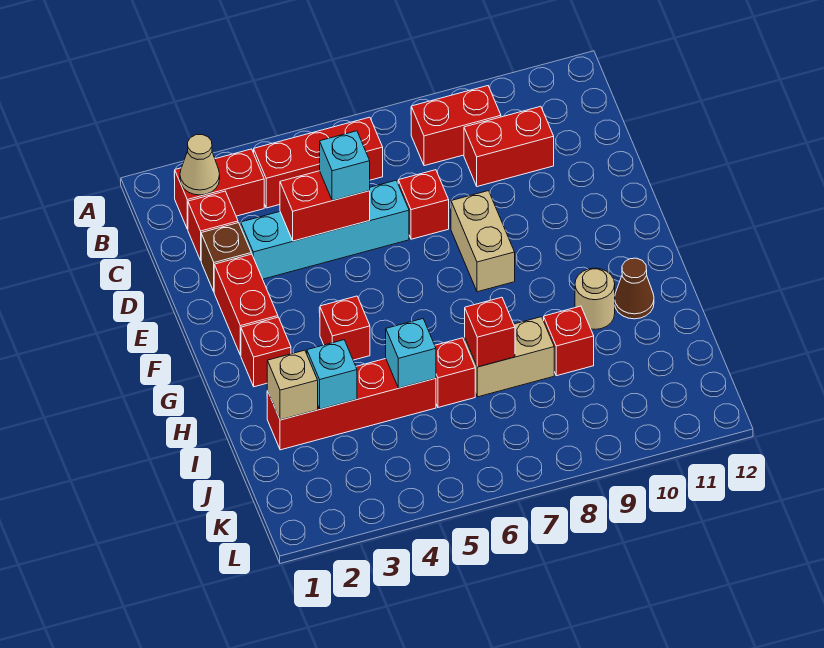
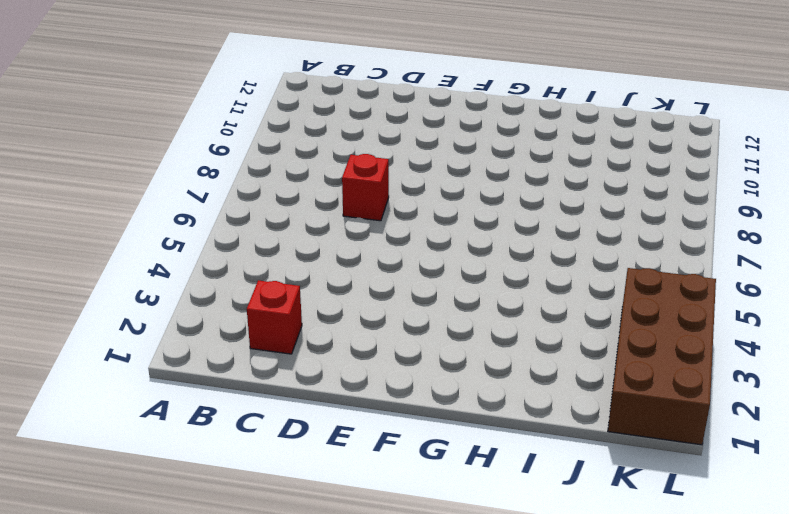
brown 2x4 brick [608,268,716,445] -> none
none -> red 1x2 brick [174,149,264,229]
none -> red 1x3 brick [254,117,383,208]
none -> red 1x2 brick [411,86,501,166]

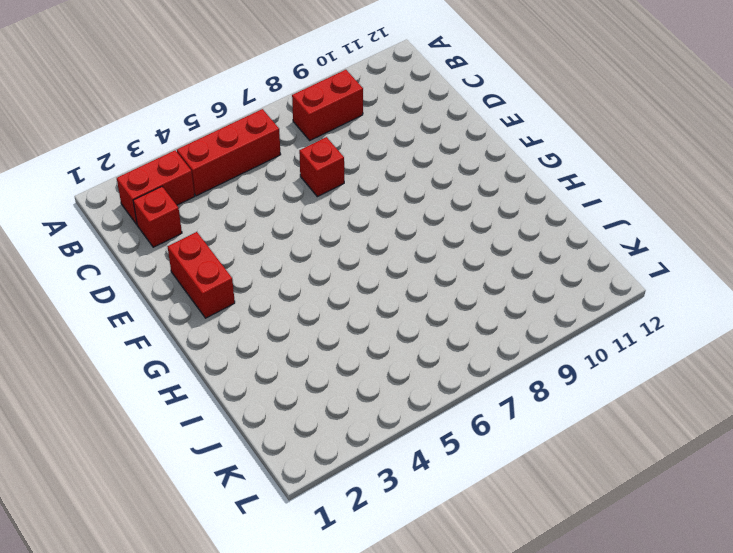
none -> red 1x2 brick [464,106,554,187]
none -> brown 1x1 brick [201,223,251,291]
none -> cyan 1x4 brick [241,180,409,279]

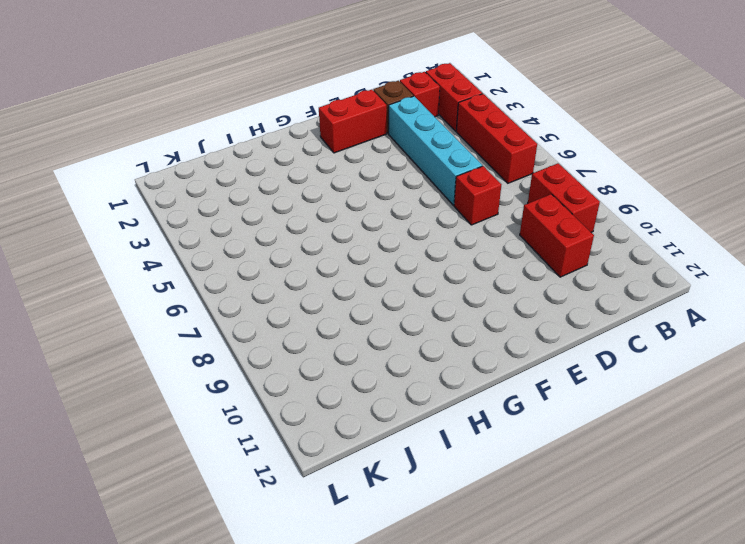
none -> tan 1x2 brick [451,191,515,292]
none -> red 1x1 brick [241,317,291,387]
none -> red 1x1 brick [320,296,370,360]

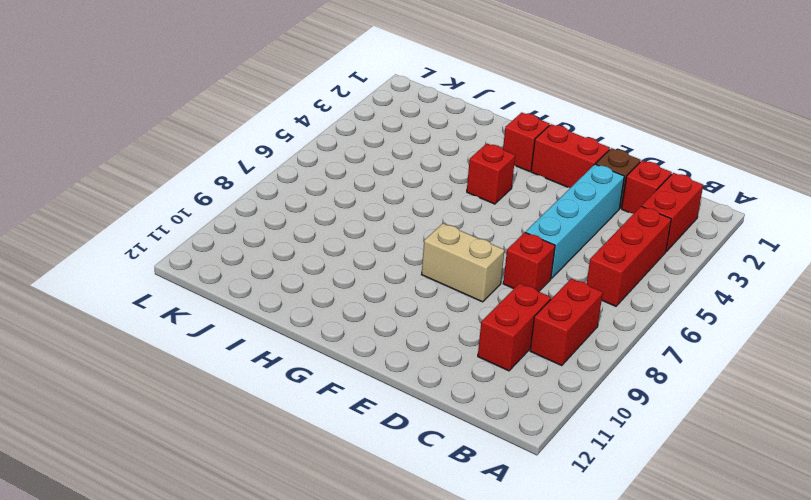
none -> tan 1x1 round brick [575,268,615,329]
none -> brown 1x1 cone [615,258,654,319]
none -> red 1x4 brick [267,359,436,450]

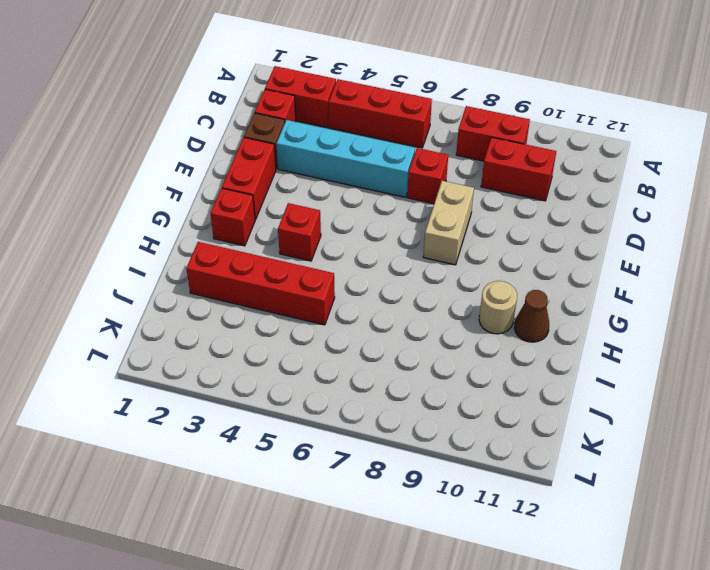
none -> red 1x1 brick [435,338,475,407]
none -> tan 1x2 brick [464,317,554,397]
none -> red 1x1 brick [544,306,594,376]

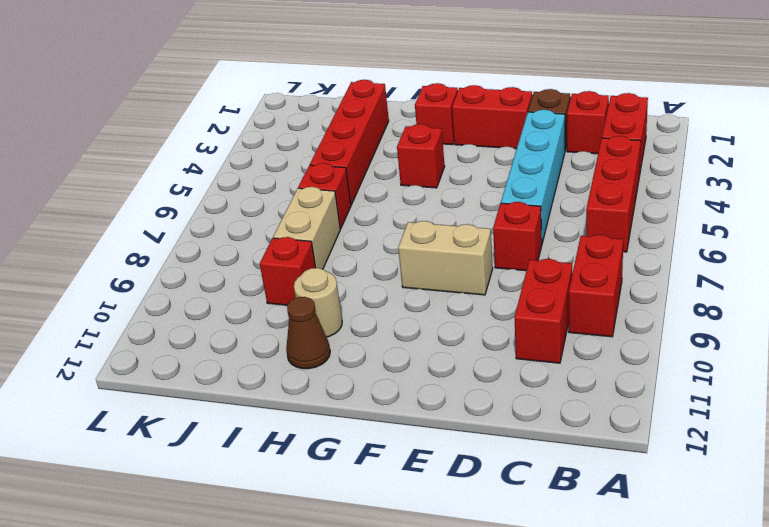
none -> tan 1x1 cone [180,135,220,195]
none -> red 1x2 brick [280,171,370,241]
none -> tan 1x1 brick [267,350,318,420]

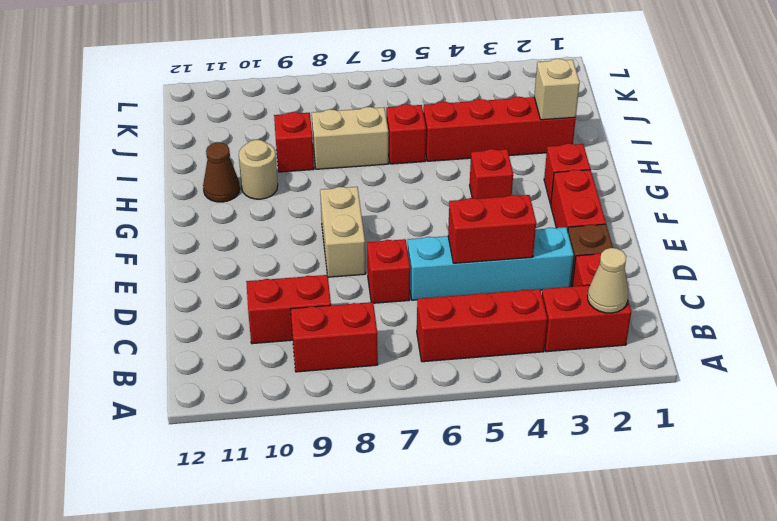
none -> cyan 1x1 brick [307,340,357,409]
none -> cyan 1x1 brick [386,319,436,388]
none -> red 1x1 brick [465,297,515,367]

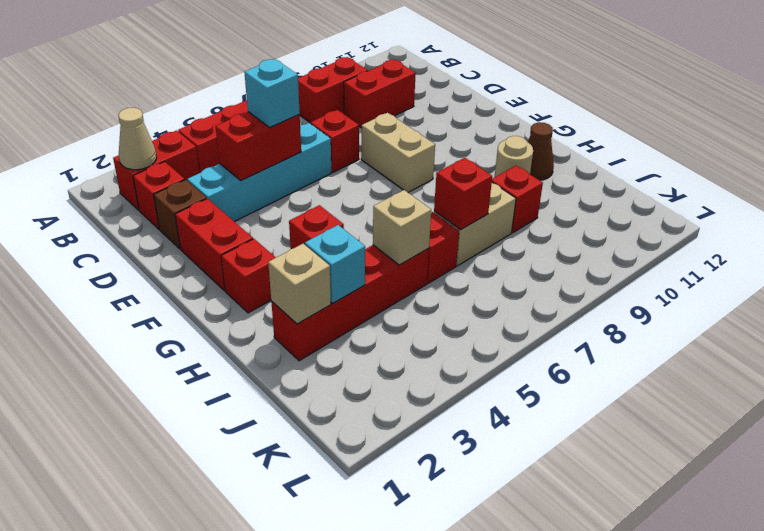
tan 1x1 brick [373,190,431,265] -> cyan 1x1 brick [386,319,436,388]

